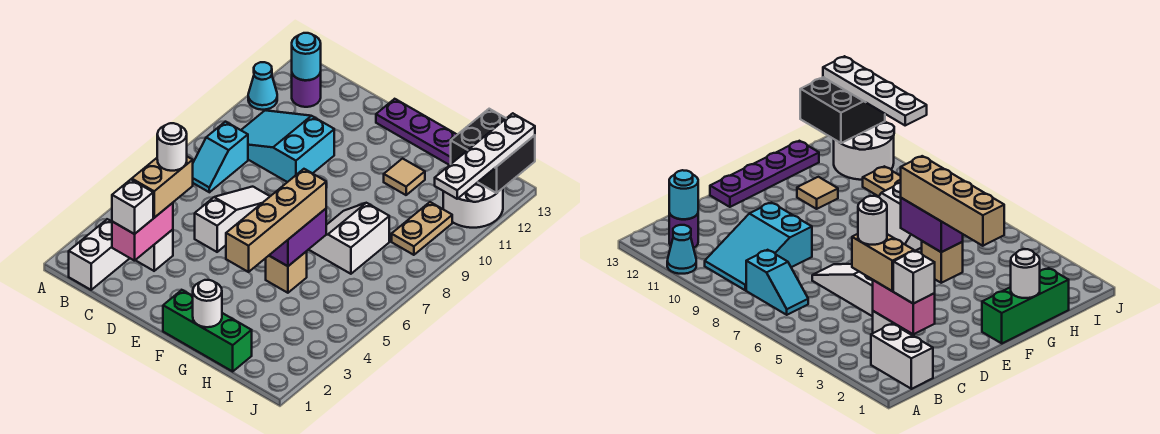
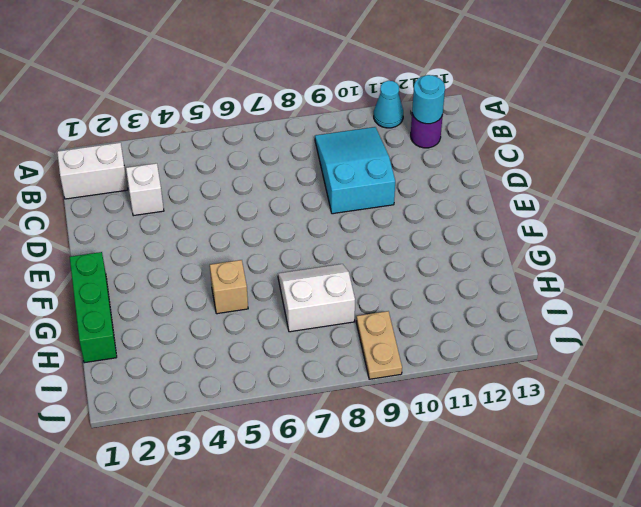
tan 1x2 plate [356,311,402,379] -> tan 1x2 plate turned to [392,202,452,255]
none -> cyan 1x2 slope [193,122,248,192]
none -> white 1x3 slope [195,187,270,252]
none -> purple 1x4 plate [376,99,457,165]

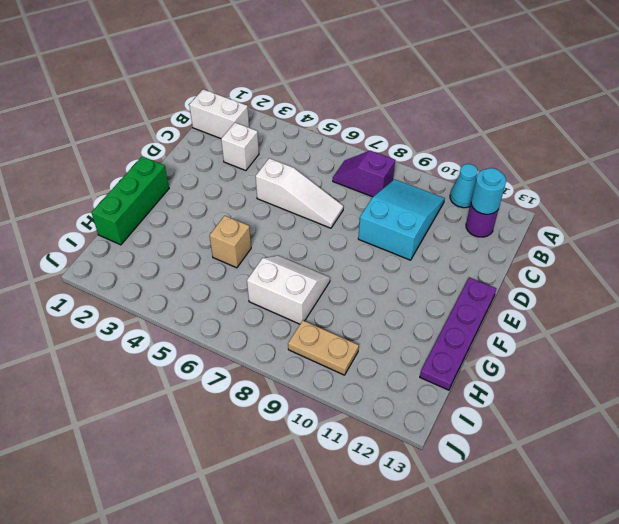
purple 1x2 slope [333,151,395,197] -> cyan 1x2 slope [193,122,248,192]
none -> tan 1x1 tile [384,159,425,195]
none -> white 2x2 round brick [443,182,503,228]
none -> pink 1x2 brick [112,203,173,261]

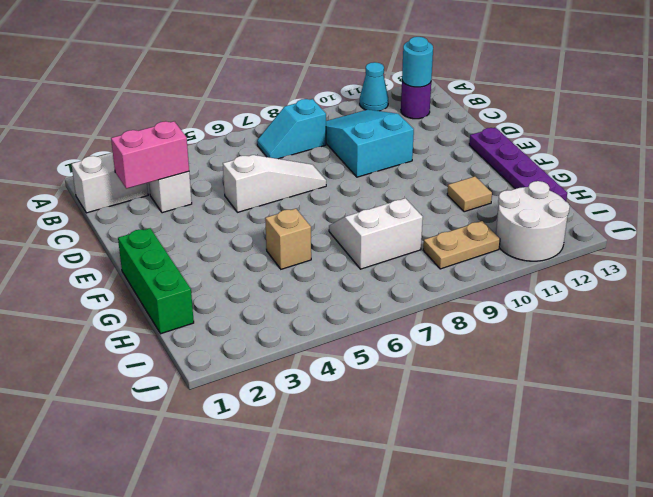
none -> white 1x1 round brick [193,280,222,327]
none -> purple 1x2 brick [269,209,326,266]
none -> black 2x2 brick [451,109,535,193]

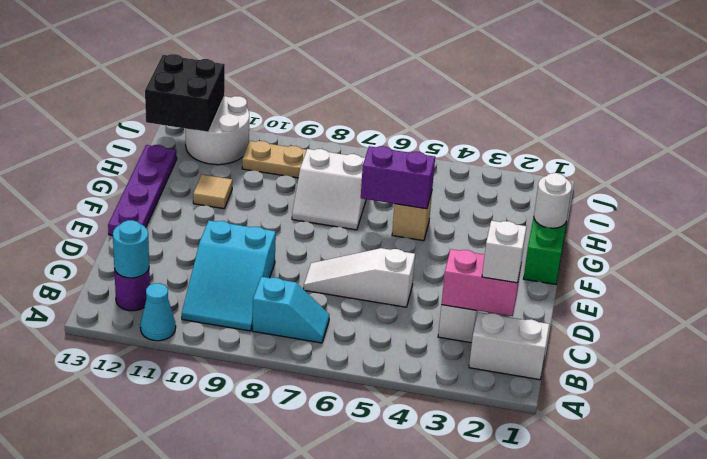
none -> tan 1x2 brick [132,157,193,218]
none -> tan 1x4 brick [226,169,326,272]
none -> white 1x4 plate [435,113,535,199]

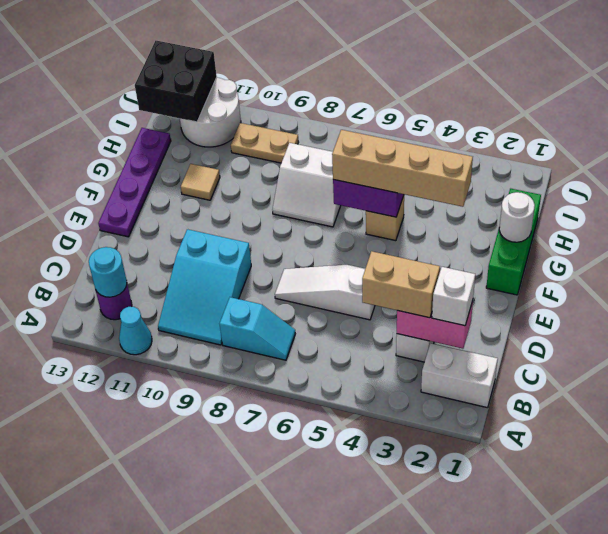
none -> white 1x4 plate [435,113,535,199]
none -> white 1x1 round brick [157,123,187,171]

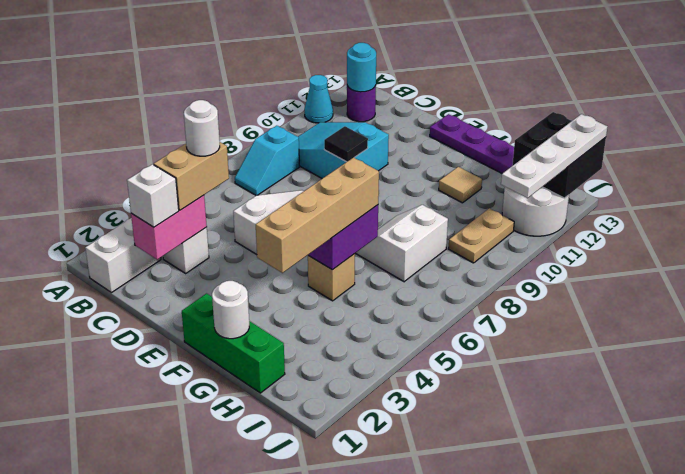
black 1x1 tile [324,126,368,162] -> none

